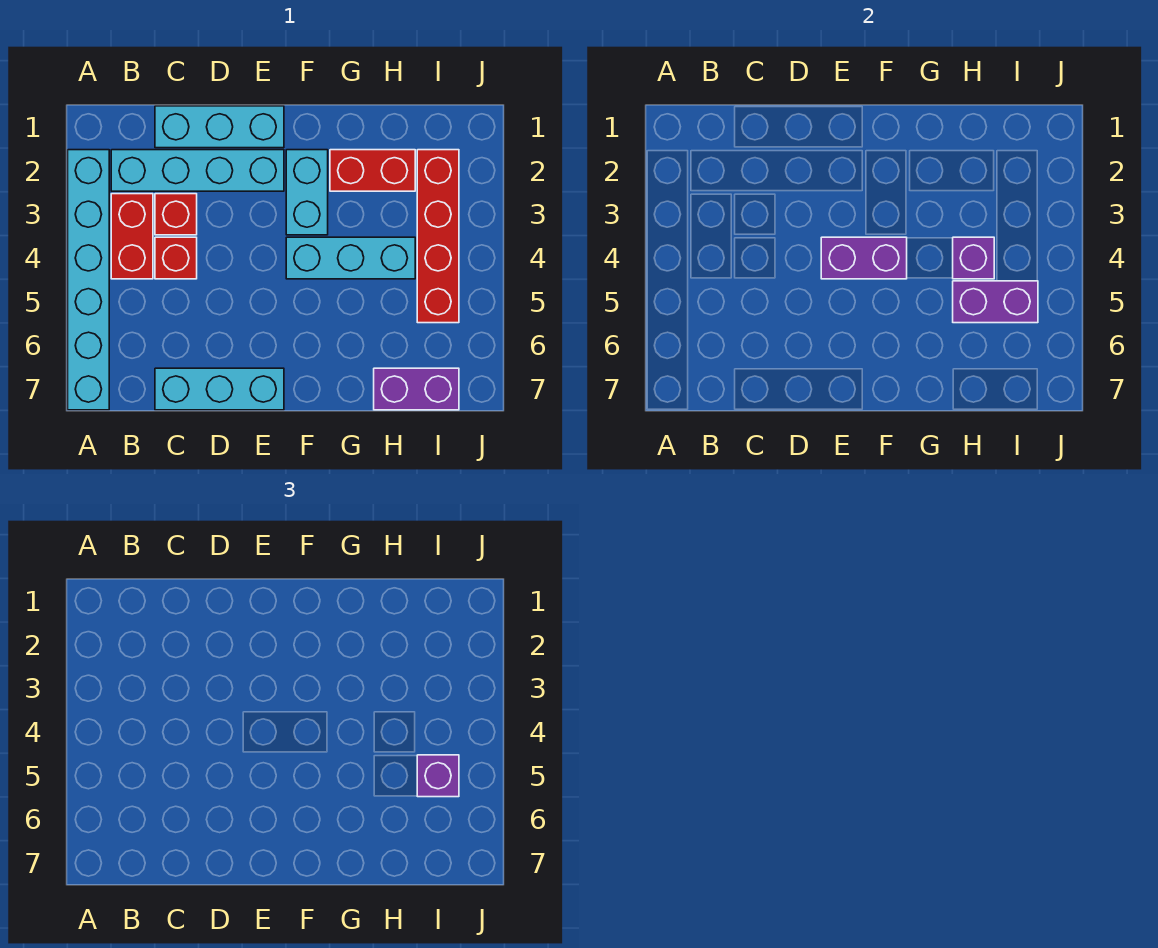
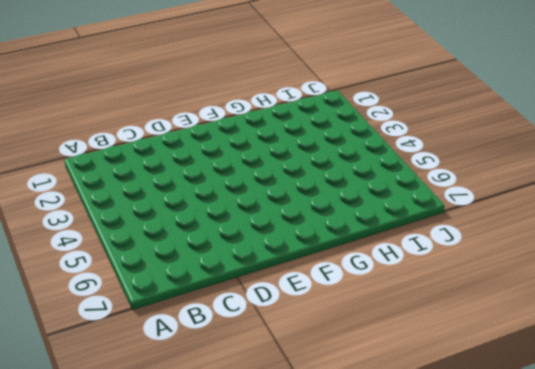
none -> cyan 1x6 brick [68,150,109,410]
none -> cyan 1x4 brick [111,150,284,191]
none -> red 1x2 brick [111,194,153,279]

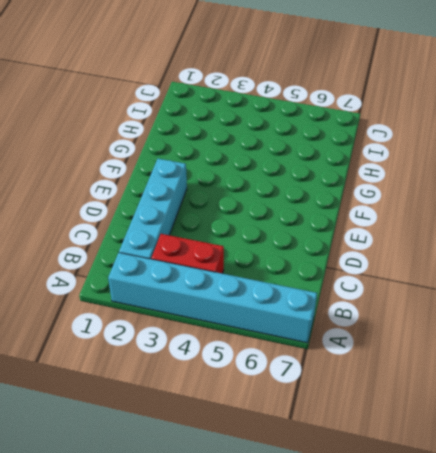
none -> cyan 1x3 brick [155,106,284,148]
none -> red 1x1 brick [155,194,197,235]
none -> red 1x1 brick [155,237,197,279]

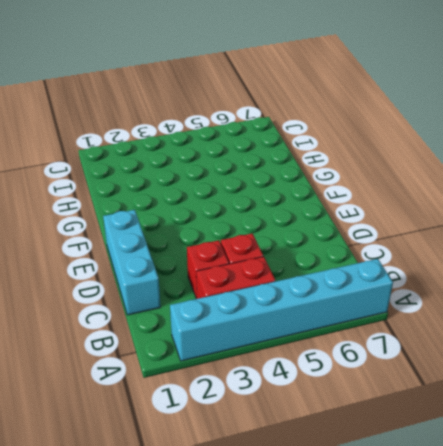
none -> cyan 1x4 brick [111,150,284,191]
none -> cyan 1x3 brick [155,368,284,410]
none -> cyan 1x2 brick [286,150,328,235]

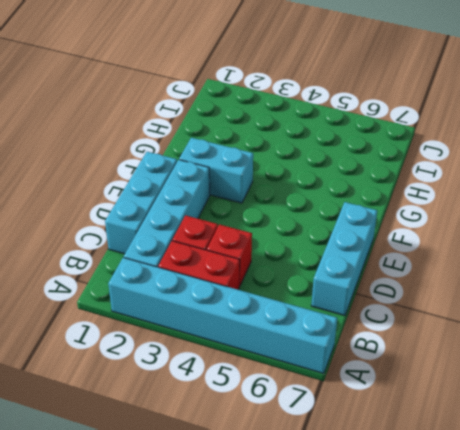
none -> cyan 1x3 brick [286,237,415,279]
none -> red 1x2 brick [330,150,415,191]
none -> purple 1x2 brick [374,368,459,410]

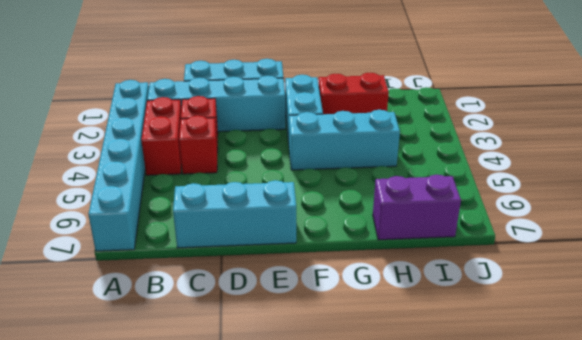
none -> red 1x4 brick [417,150,459,323]
none -> purple 1x2 brick [821,237,907,279]
none -> purple 1x1 brick [953,237,994,279]

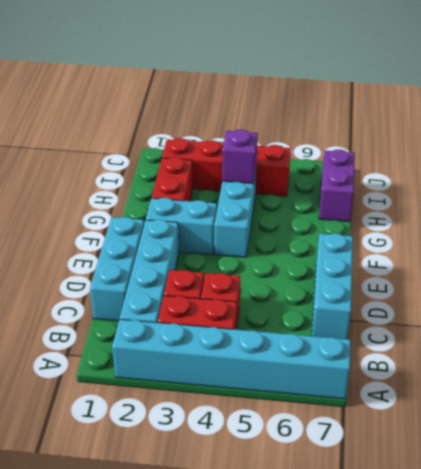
none -> purple 1x2 brick [821,237,907,279]
none -> purple 1x2 brick [953,281,1038,323]
none -> purple 1x1 brick [417,755,459,797]

